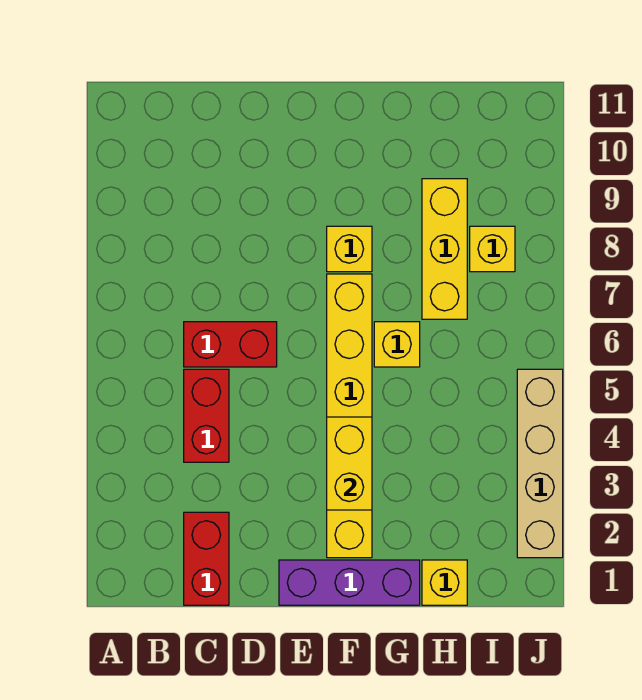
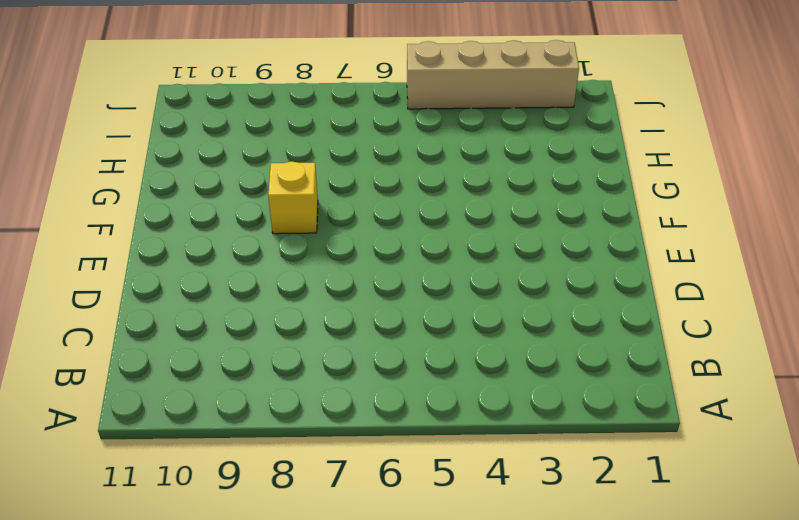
none -> red 1x2 brick [184,512,229,605]
none -> red 1x2 brick [184,369,229,462]
none -> red 1x2 brick [184,322,277,367]

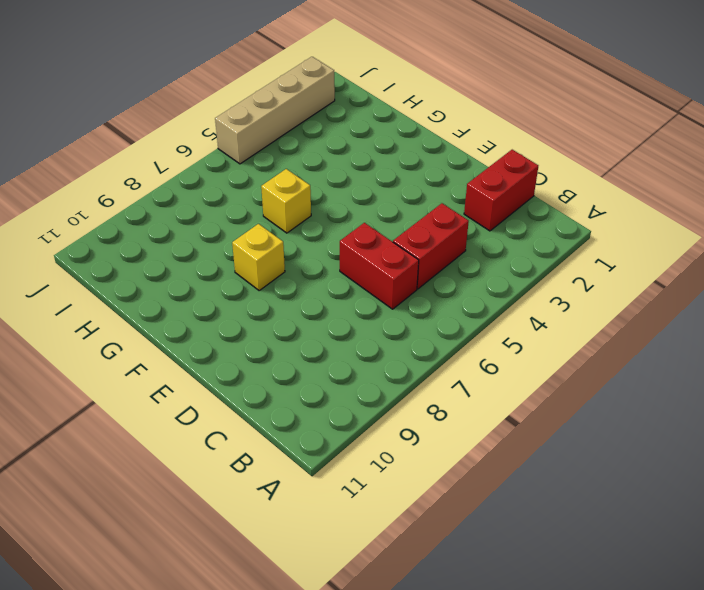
none -> purple 1x3 brick [279,560,420,605]
none -> yellow 1x6 brick [327,274,372,558]
none -> yellow 1x1 brick [422,560,467,605]

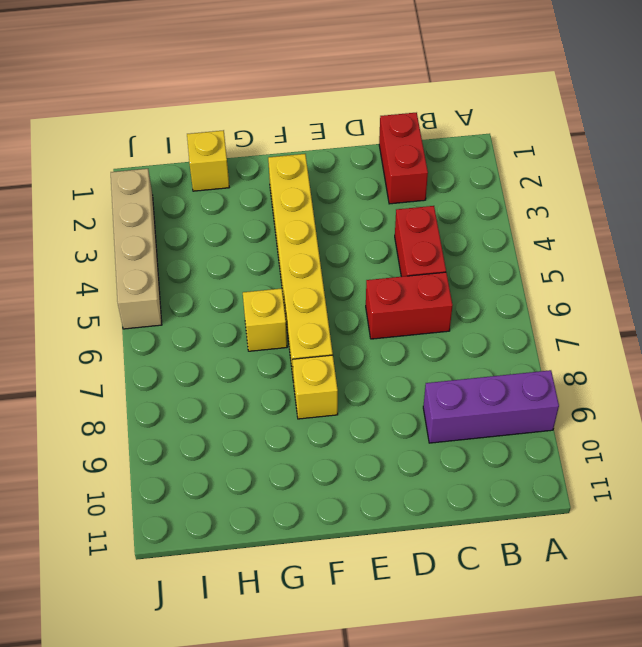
purple 1x3 brick [423,370,559,443] -> purple 1x3 brick moved to [279,560,420,605]
none -> yellow 1x3 brick [422,179,467,319]
none -> yellow 1x1 brick [470,226,515,272]
none -> yellow 1x2 brick [327,417,372,510]

